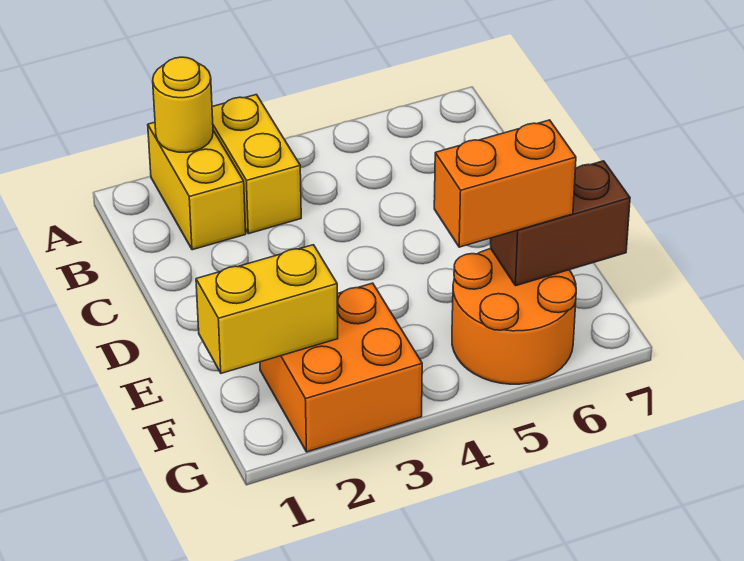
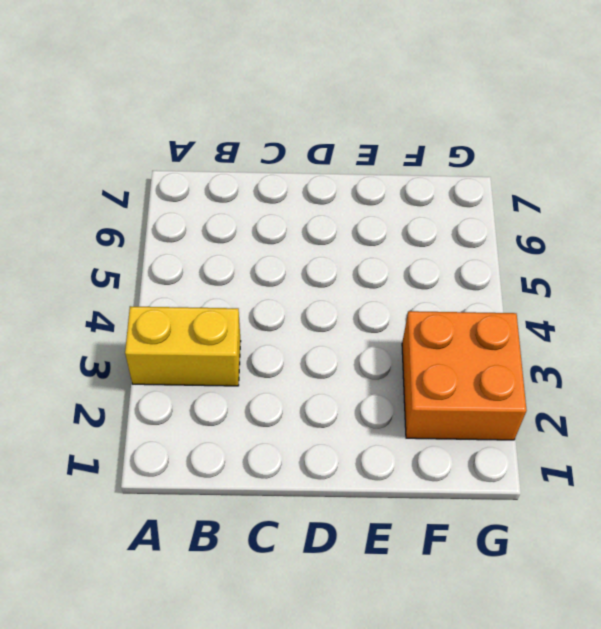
none -> yellow 1x2 brick [148,122,246,250]
none -> orange 2x2 round brick [452,249,576,384]

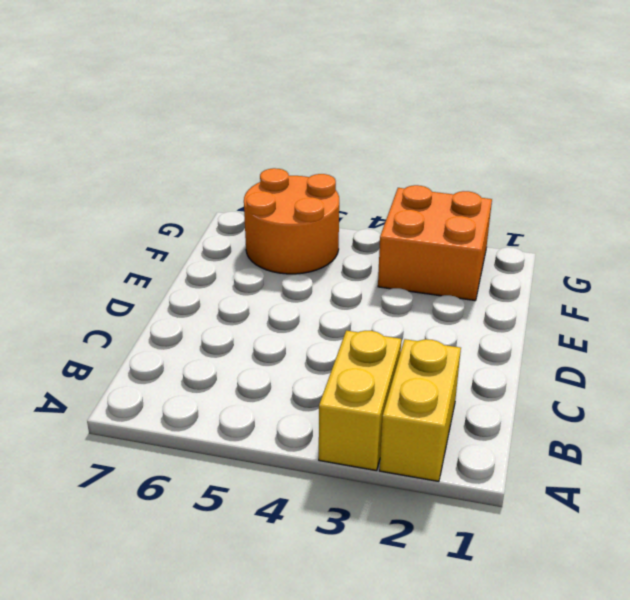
none -> yellow 1x1 round brick [153,57,213,153]
none -> yellow 1x2 brick [196,245,338,373]

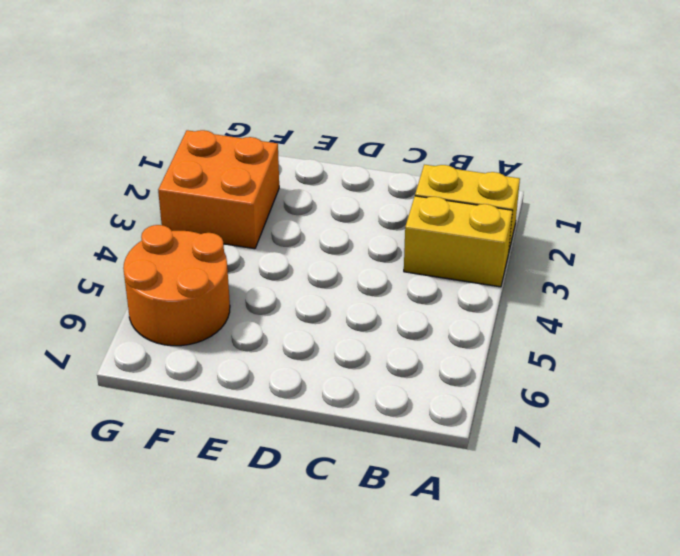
none -> yellow 1x1 round brick [153,57,213,153]
none -> yellow 1x2 brick [196,245,338,373]

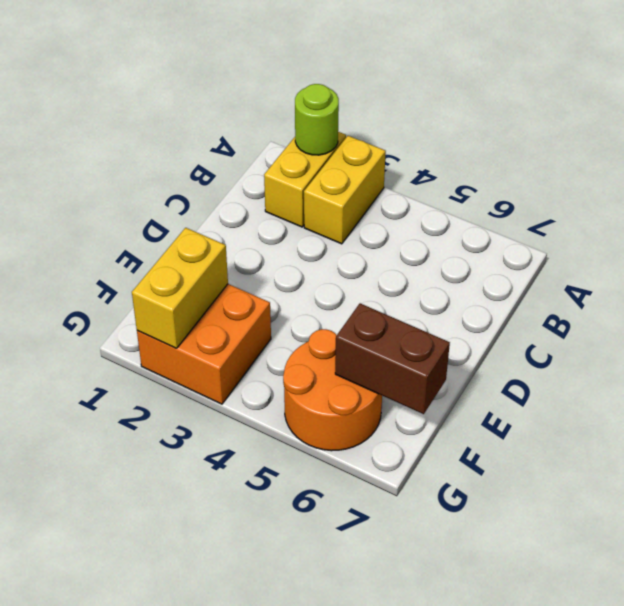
lime 1x1 round brick [295,84,339,155] -> yellow 1x1 round brick [153,57,213,153]
yellow 1x2 brick [132,228,228,348] -> yellow 1x2 brick turned to [196,245,338,373]
none -> orange 1x2 brick [434,120,576,247]

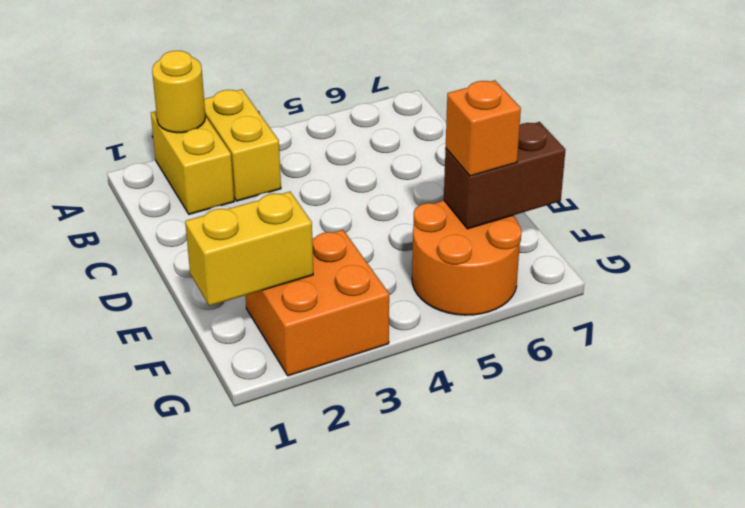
orange 1x1 brick [446,80,521,176] -> orange 1x2 brick [434,120,576,247]

